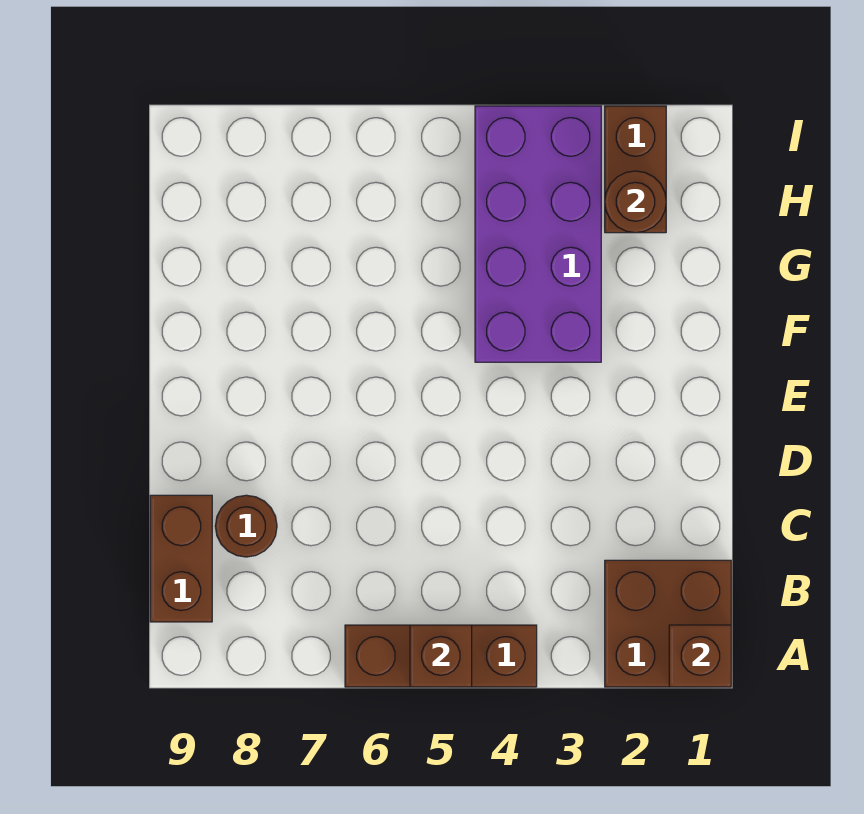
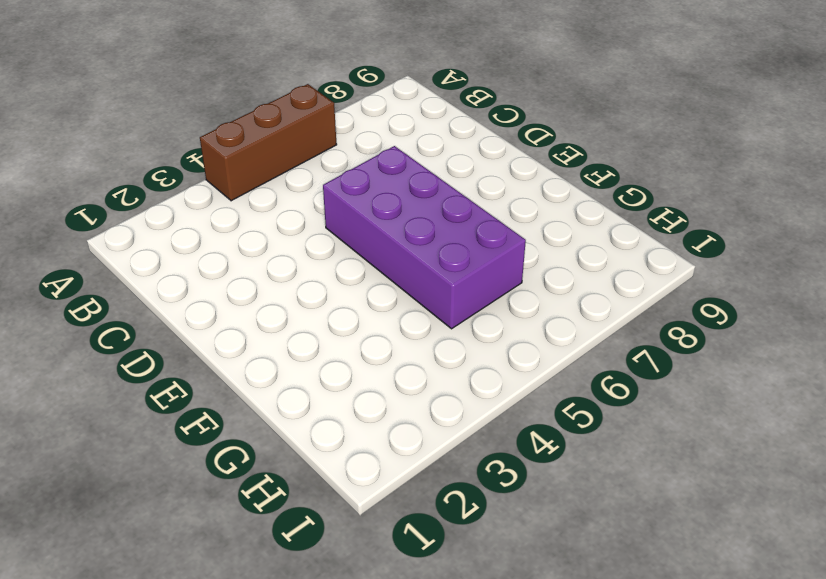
purple 2x4 brick [323,146,526,329] -> purple 2x4 brick moved to [475,106,601,362]
none -> brown 2x2 brick [605,560,731,687]
none -> brown 1x2 brick [150,495,212,622]

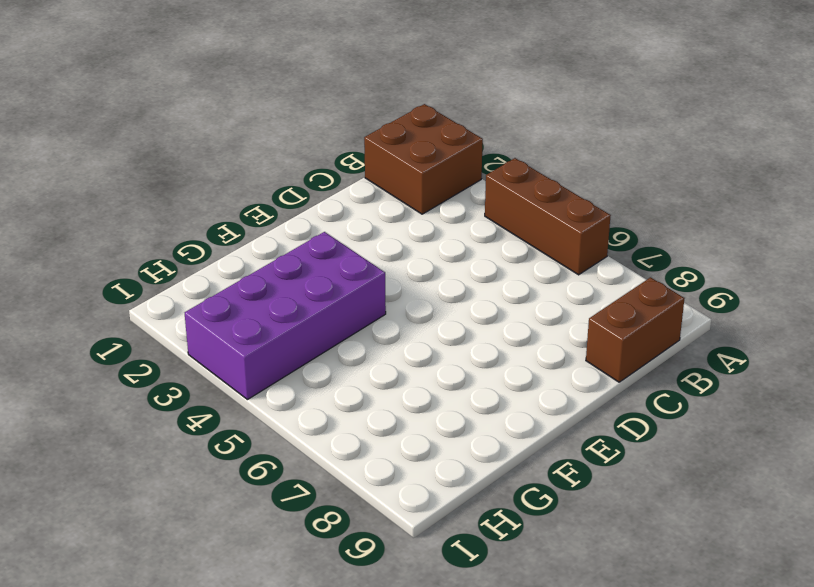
none -> brown 1x1 round brick [215,495,277,557]
none -> brown 1x2 brick [605,106,666,233]

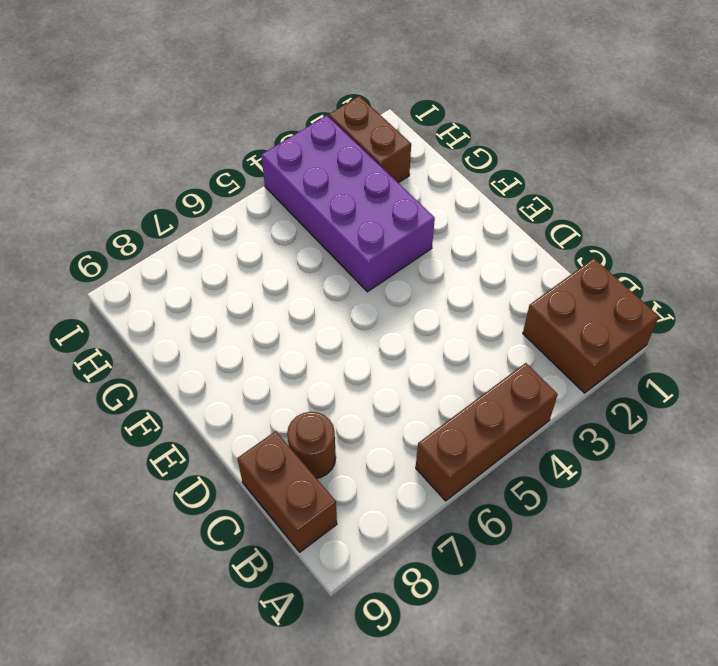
none -> brown 1x1 brick [669,625,731,687]
none -> brown 1x1 brick [410,625,472,687]

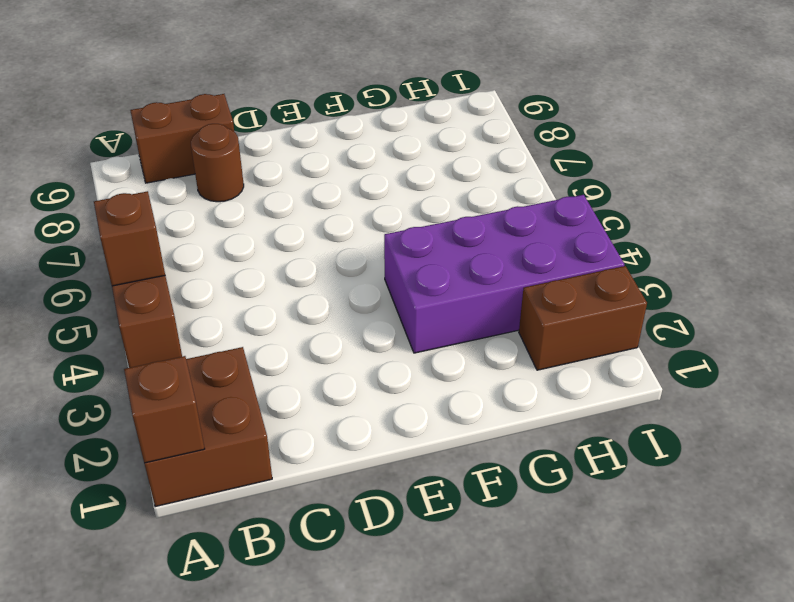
none -> brown 1x1 round brick [605,171,666,233]

